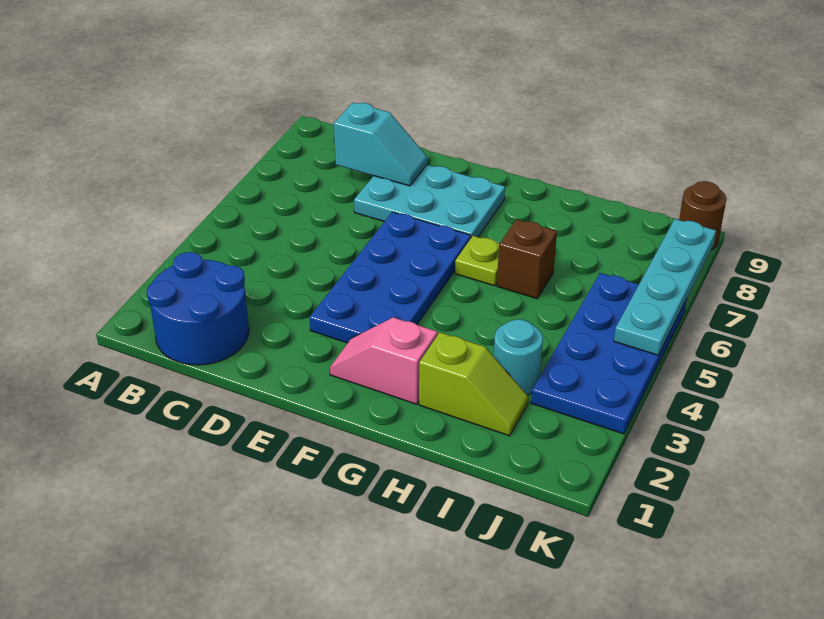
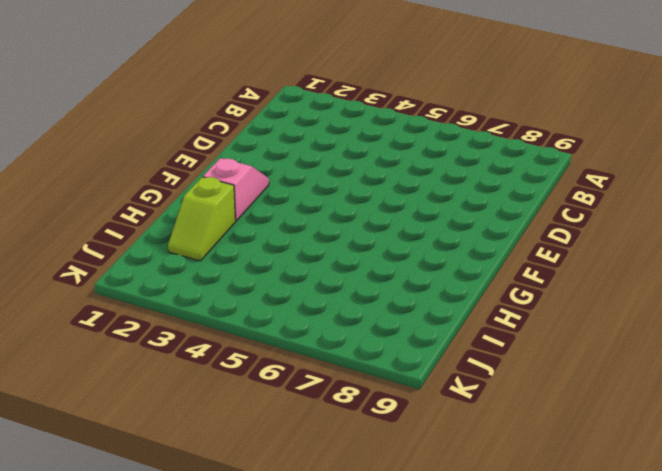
none -> blue 2x2 round brick [147,252,249,365]
none -> cyan 2x3 plate [354,165,505,237]
none -> blue 2x4 plate [309,212,471,343]

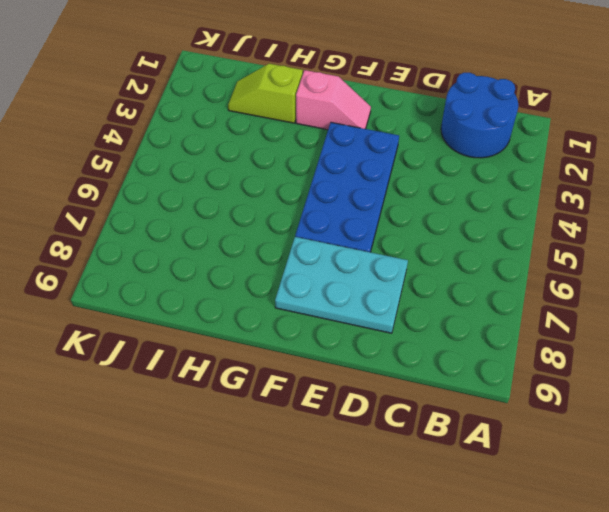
none -> lime 1x1 plate [455,236,500,286]
none -> brown 1x1 brick [497,219,557,299]
none -> cyan 1x1 round brick [494,319,543,395]

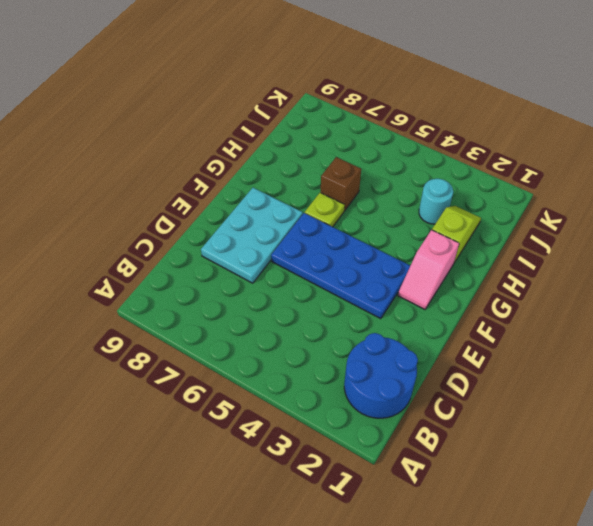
none -> blue 2x4 plate [531,273,687,434]
none -> brown 1x1 round brick [679,181,726,250]
none -> cyan 1x2 slope [334,103,427,186]

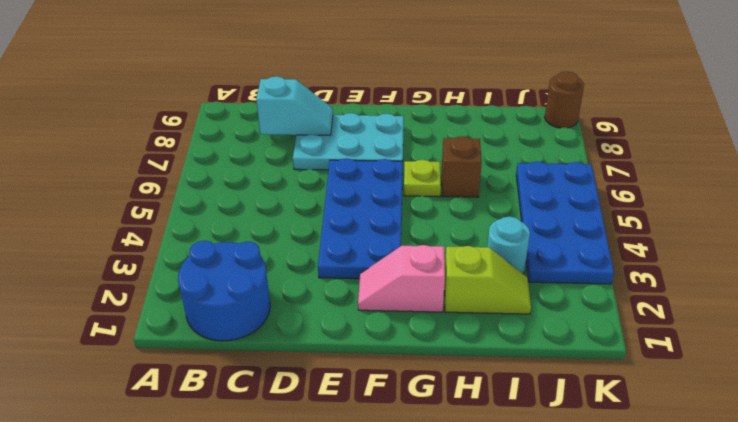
none -> cyan 1x4 plate [614,219,716,355]

